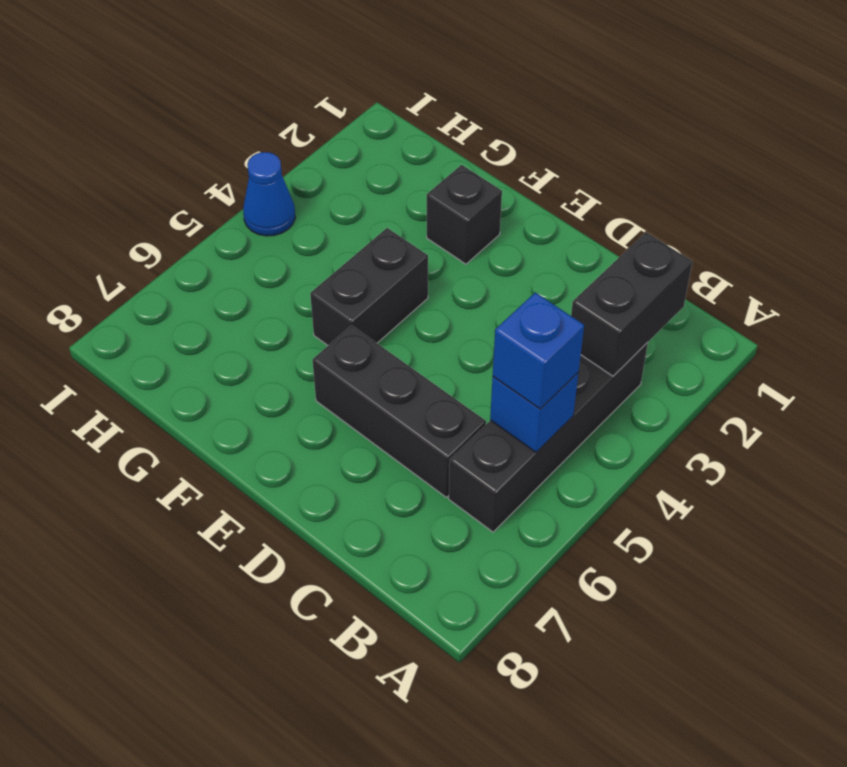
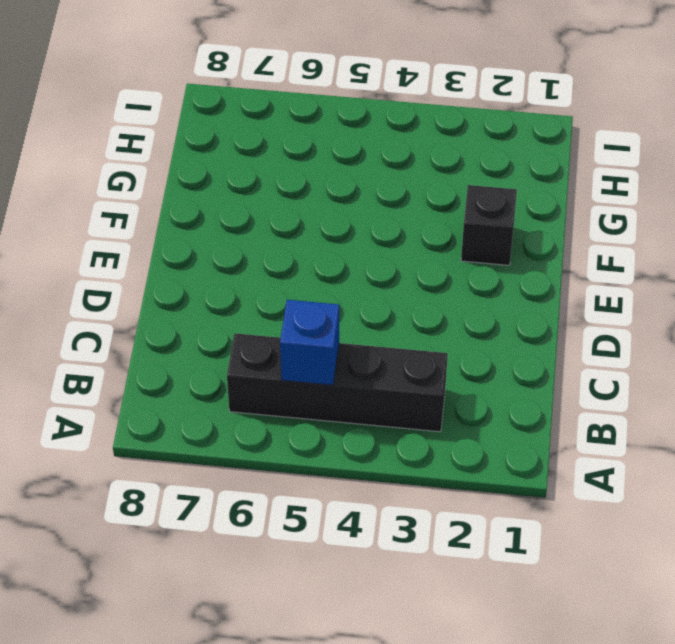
none -> black 1x3 brick [313,325,486,497]
none -> black 1x2 brick [310,228,428,345]

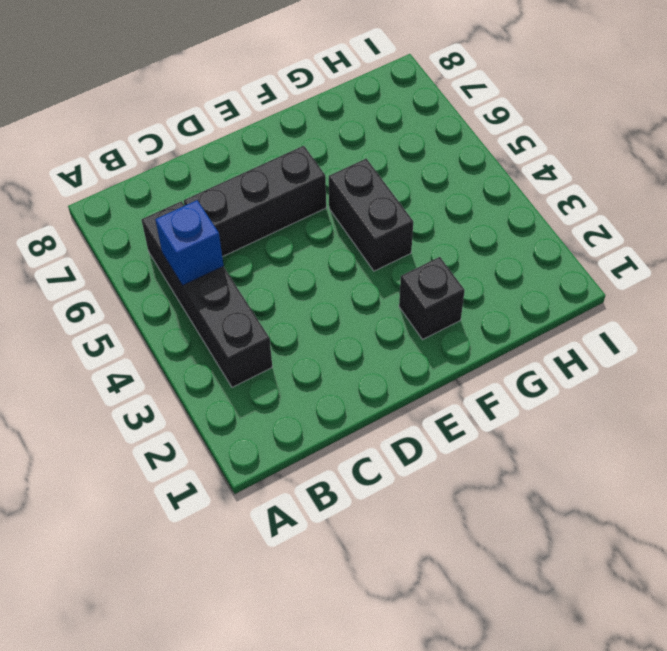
none -> blue 1x1 cone [243,152,295,236]
none -> black 1x2 brick [571,232,692,376]

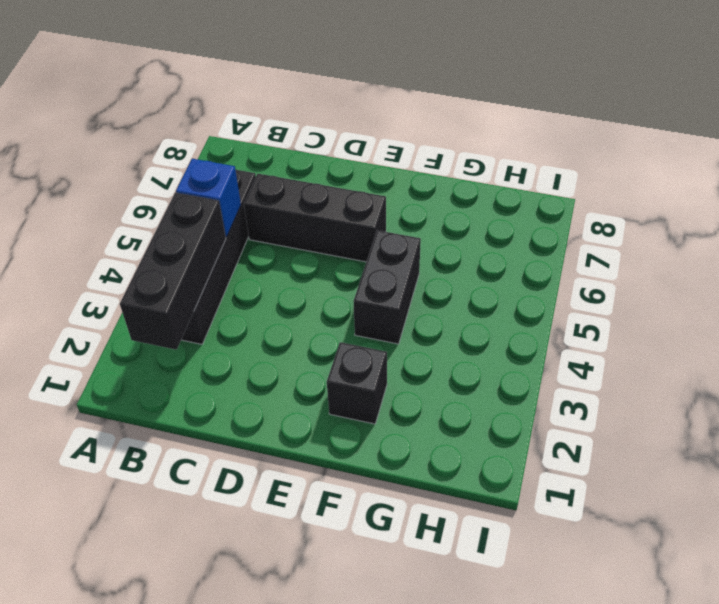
black 1x3 brick [120,192,226,350] -> black 1x2 brick [571,232,692,376]
none -> blue 1x1 cone [243,152,295,236]
none -> blue 1x1 brick [493,292,584,409]

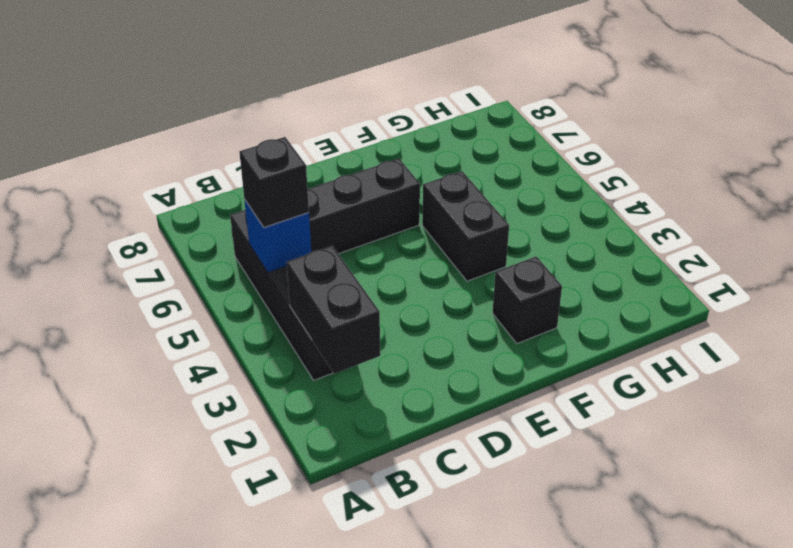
black 1x1 brick [239,137,309,227] -> blue 1x1 brick [493,292,584,409]
none -> blue 1x1 cone [243,152,295,236]

